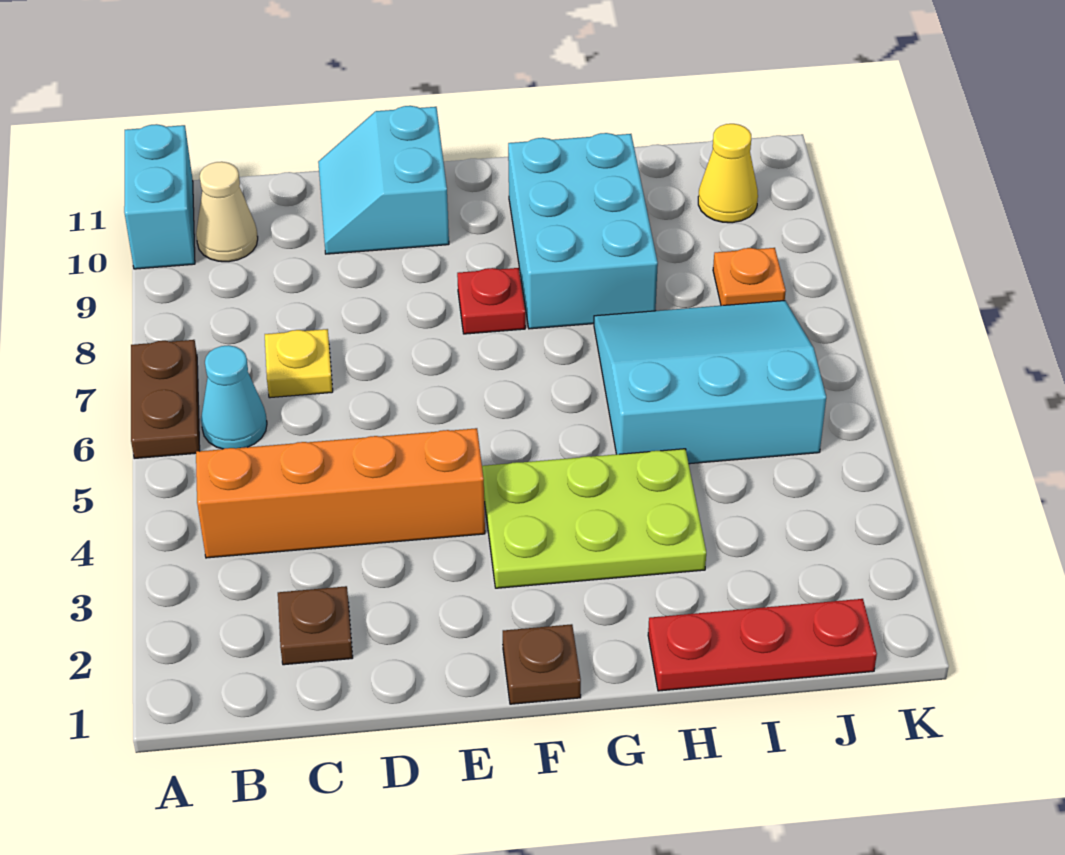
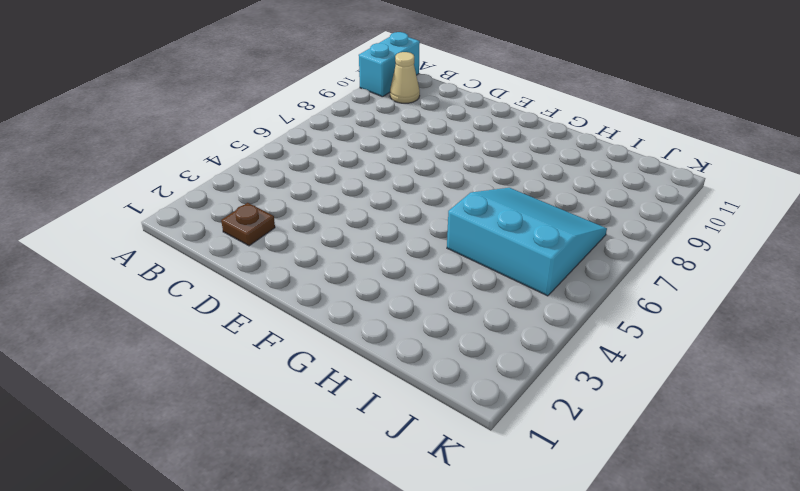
none -> brown 1x2 plate [131,340,200,458]
none -> orange 1x4 brick [196,428,485,558]
none -> cyan 1x1 cone [201,345,267,449]

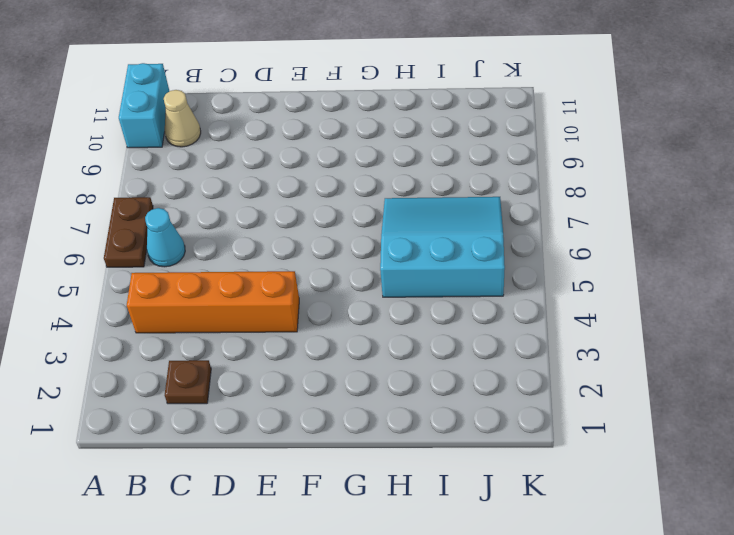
none -> yellow 1x1 plate [265,329,333,398]
none -> cyan 2x2 slope [318,106,449,254]
none -> brown 1x1 plate [503,624,581,704]

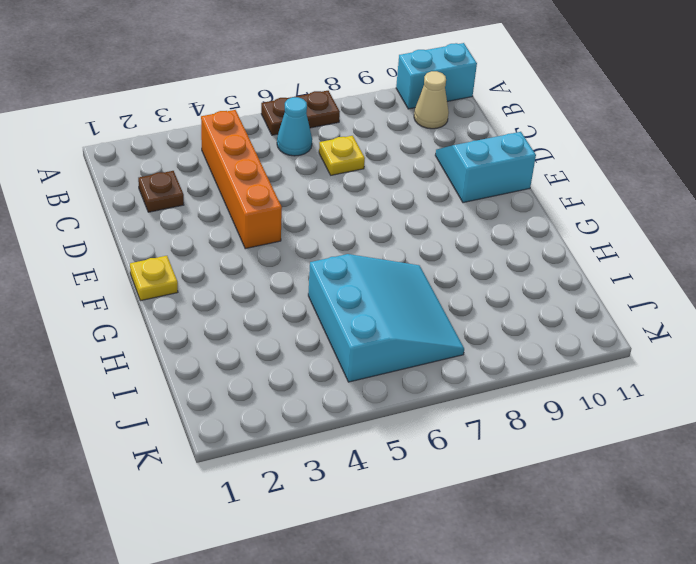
yellow 1x1 plate [130,256,178,301] -> brown 1x1 plate [503,624,581,704]
none -> lime 2x3 plate [482,449,706,588]
none -> red 1x1 plate [457,268,525,334]
none -> cyan 2x3 brick [508,133,658,329]

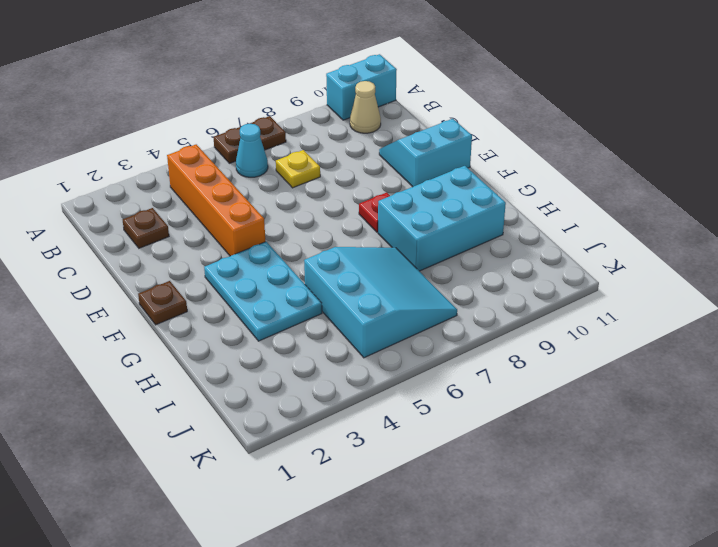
cyan 2x3 plate [204,242,322,341] -> lime 2x3 plate [482,449,706,588]
none -> red 1x3 plate [648,599,877,691]
none -> orange 1x1 plate [713,248,786,306]
none -> yellow 1x1 cone [698,124,758,223]

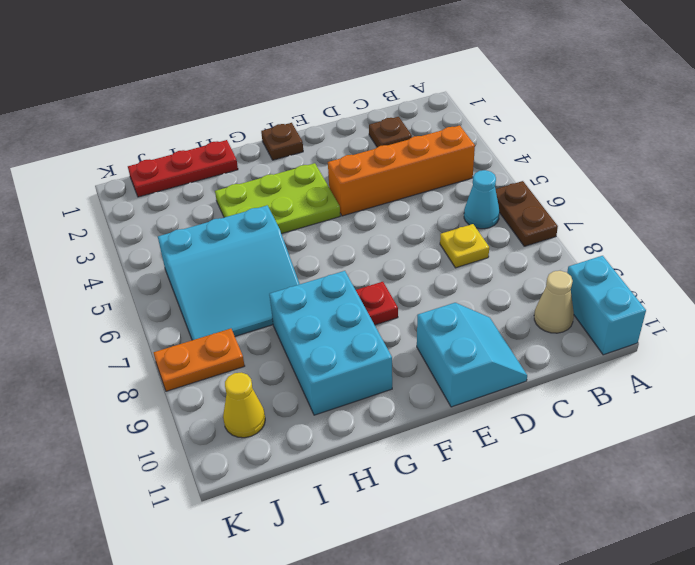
orange 1x2 plate [154,329,245,391] -> orange 1x1 plate [713,248,786,306]

